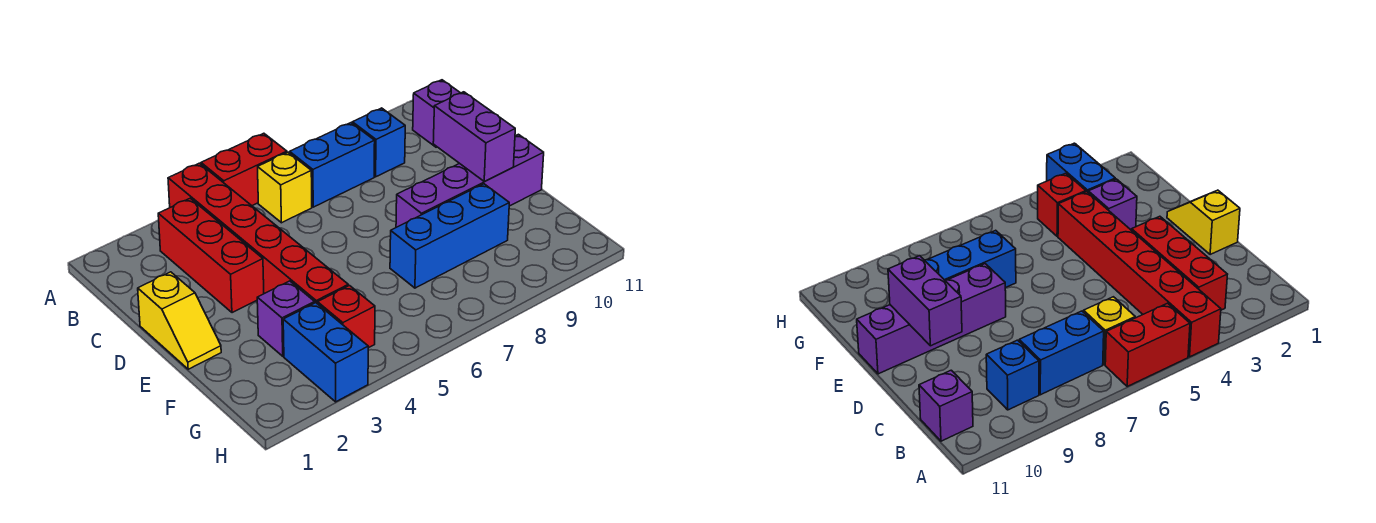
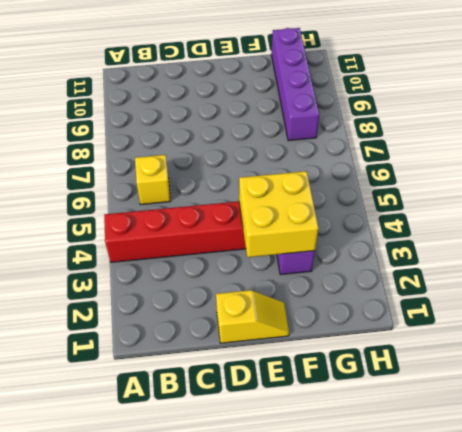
yellow 2x2 brick [239,171,319,257] -> none
purple 1x4 brick [271,28,319,141] -> purple 1x4 brick moved to [396,134,544,227]
none -> red 1x2 brick [201,133,287,206]
none -> red 1x3 brick [158,198,264,313]
none -> blue 1x2 brick [290,123,375,207]

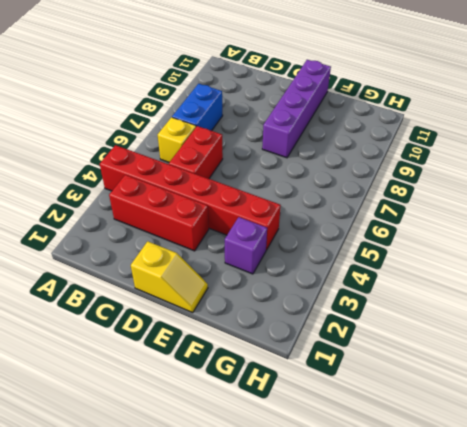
red 1x2 brick [169,126,223,179] -> red 1x2 brick moved to [201,133,287,206]
none -> blue 1x1 brick [352,108,405,177]
none -> purple 1x1 brick [413,80,460,147]
none -> blue 1x3 brick [390,184,509,288]

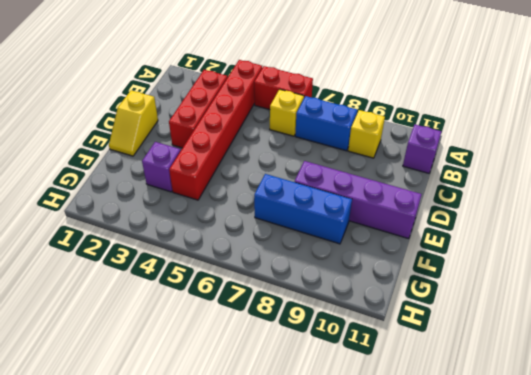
yellow 1x1 brick [348,110,385,158] -> blue 1x1 brick [352,108,405,177]
none -> blue 1x2 brick [283,303,368,402]
none -> red 1x1 brick [318,286,375,348]
none -> purple 1x2 brick [433,92,515,182]

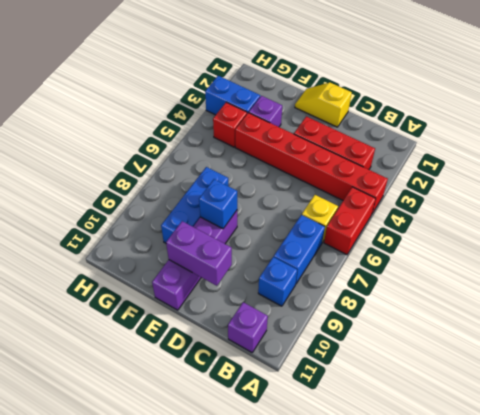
blue 1x1 brick [199,179,237,229] -> none

